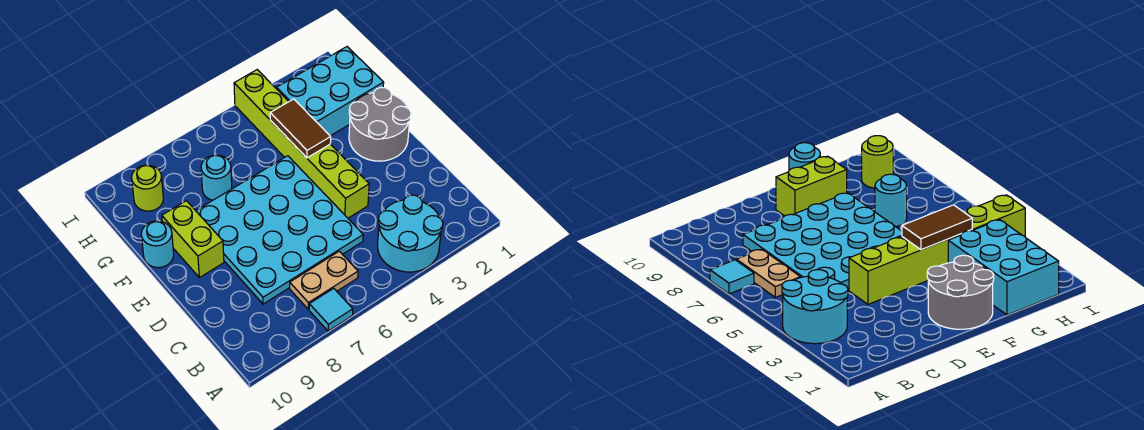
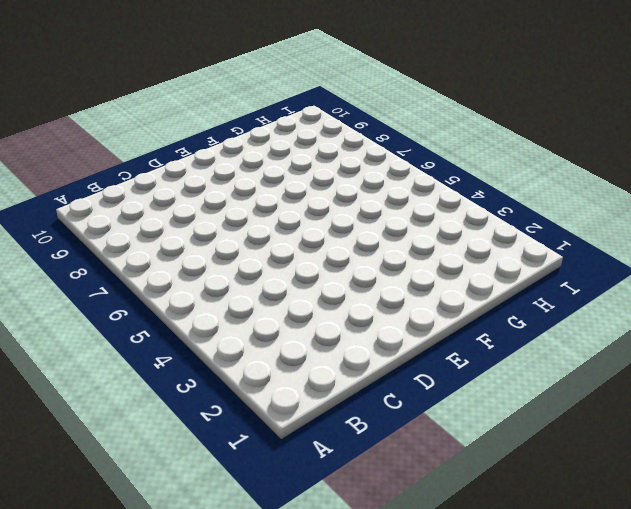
none -> cyan 2x2 round brick [378,195,443,272]
none -> cyan 1x1 tile [309,288,353,331]
none -> tan 1x2 plate [290,251,358,309]

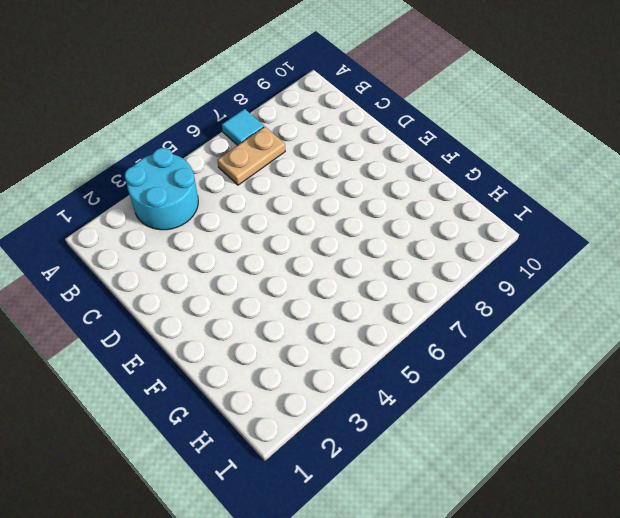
none -> cyan 4x4 plate [196,156,363,304]
none -> lime 1x6 brick [234,70,369,218]
none -> grey 2x2 round brick [349,87,411,161]

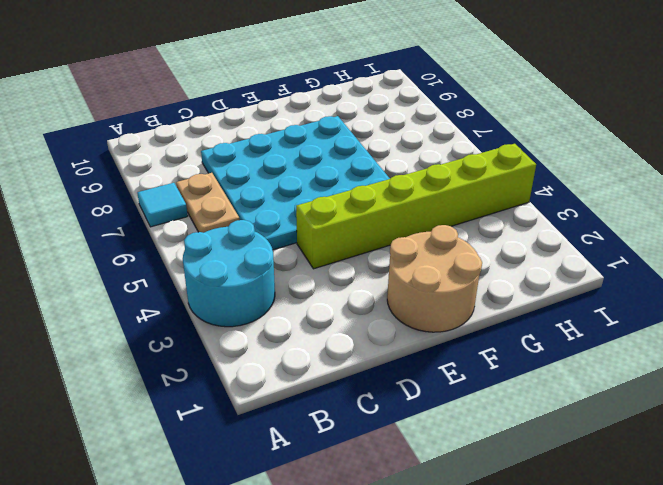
tan 2x2 round brick [387,225,482,332] -> grey 2x2 round brick [349,87,411,161]
none -> lime 1x2 brick [162,201,224,278]
none -> cyan 1x1 round brick [141,221,174,268]
none -> cyan 2x3 brick [277,47,384,136]

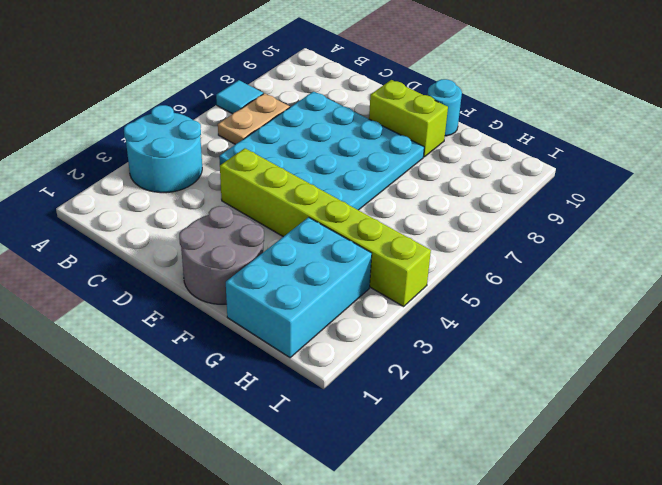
none -> cyan 1x1 round brick [201,155,232,200]
none -> lime 1x1 round brick [132,165,163,211]
none -> brown 1x2 tile [270,99,331,158]

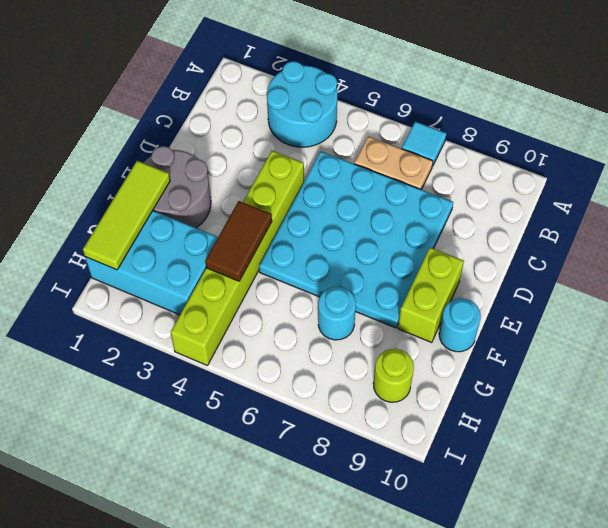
lime 1x3 tile [83,161,170,270] -> none

